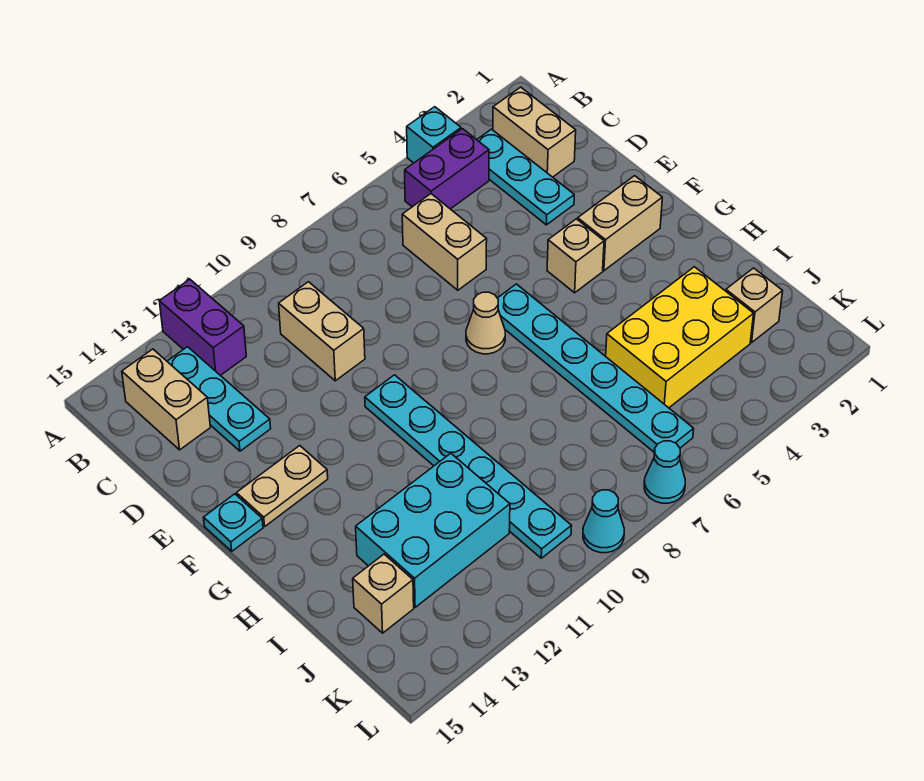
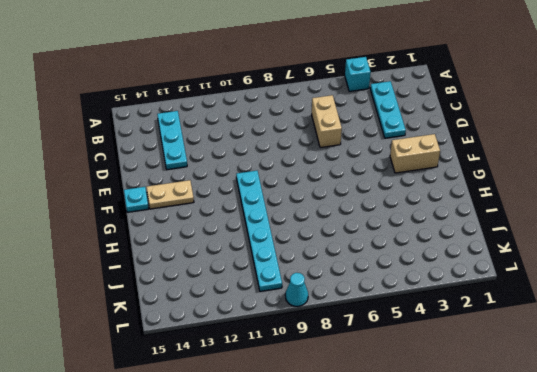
none -> purple 1x2 brick [159,279,246,375]
none -> tan 1x2 brick [493,87,576,177]
none -> purple 1x2 brick [405,129,489,209]

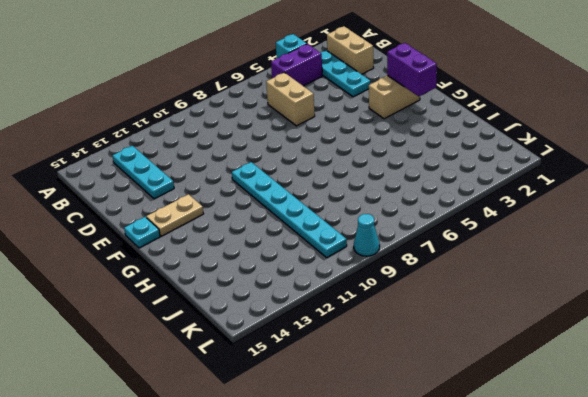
purple 1x2 brick [387,43,437,96] -> purple 1x2 brick moved to [159,279,246,375]
none -> tan 1x2 brick [122,349,210,450]
none -> tan 1x2 brick [279,282,365,381]
none -> tan 1x1 brick [547,219,604,293]

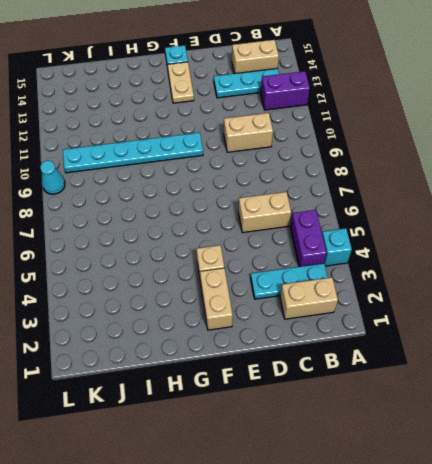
none -> cyan 1x6 plate [498,284,694,452]
none -> tan 1x1 cone [466,292,505,354]
none -> yellow 2x3 brick [606,267,754,408]

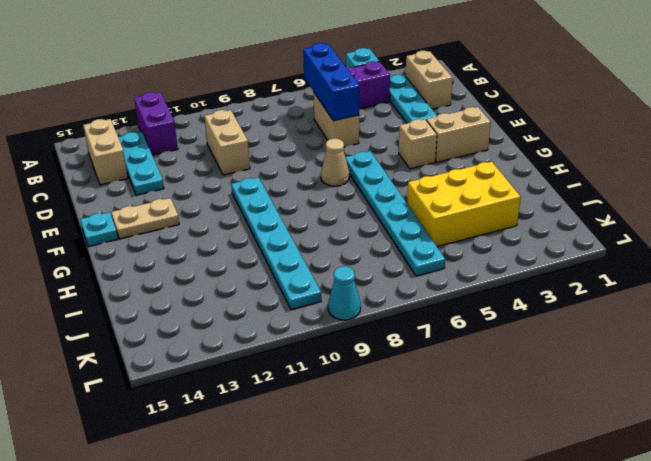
blue 1x3 brick [303,43,359,121] -> none
none -> cyan 2x3 brick [356,453,510,607]
none -> tan 1x1 brick [726,268,783,343]
none -> tan 1x1 brick [353,554,414,633]

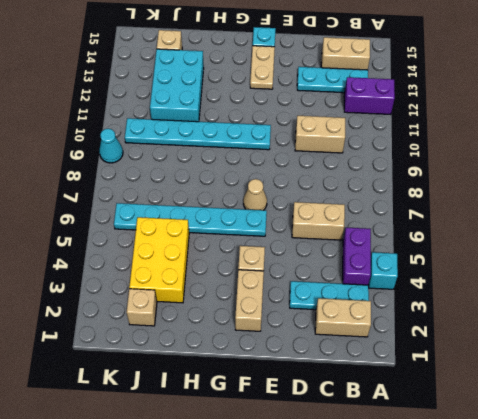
none -> cyan 1x1 cone [644,441,685,503]

